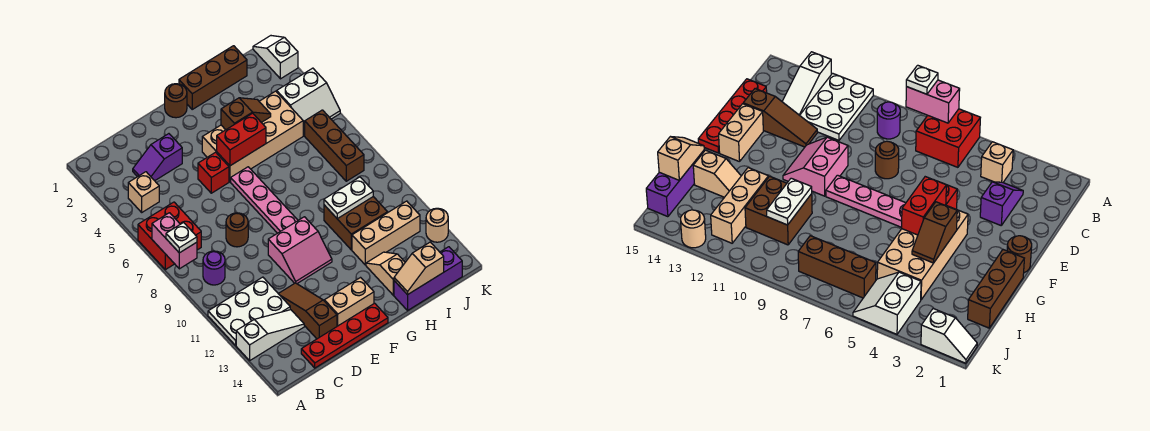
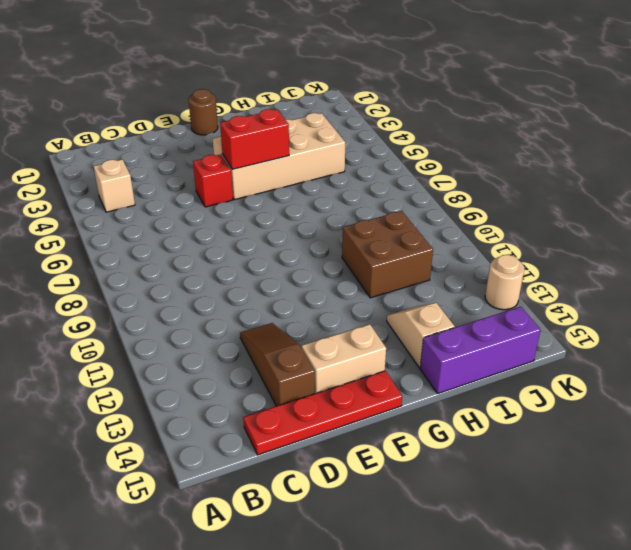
none -> red 2x2 brick [138,202,201,270]
none -> white 2x3 plate [208,277,290,345]
none -> white 1x3 slope [236,310,304,360]
none -> purple 1x1 round brick [203,251,225,285]

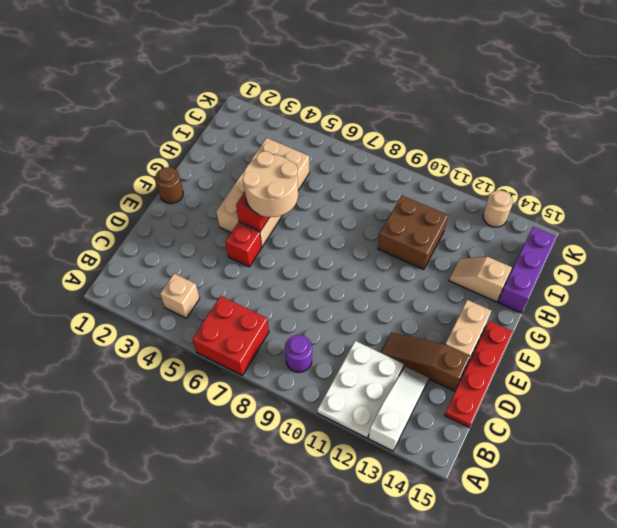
tan 2x2 round brick [243,151,298,217] -> none
none -> purple 1x2 slope [133,134,182,181]
none -> brown 1x1 round brick [226,213,248,247]
none -> pink 2x2 slope [268,217,332,284]
none -> pink 1x4 plate [231,167,298,233]

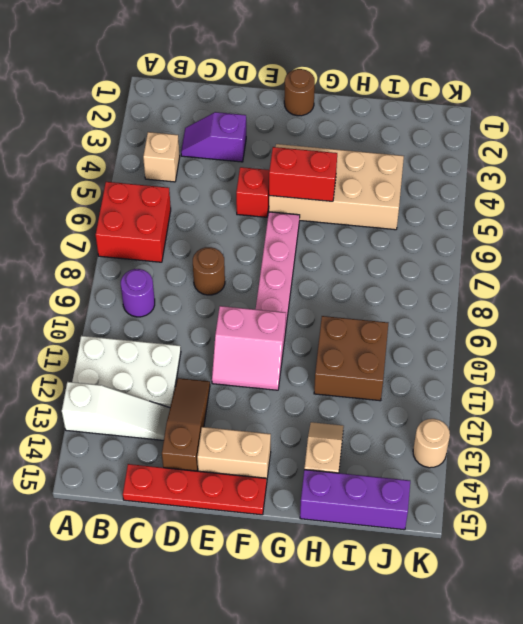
none -> brown 1x3 brick [179,46,247,109]
none -> tan 1x3 brick [352,201,420,265]
none -> white 2x2 slope [277,68,340,136]
none -> brown 1x3 brick [305,110,364,181]

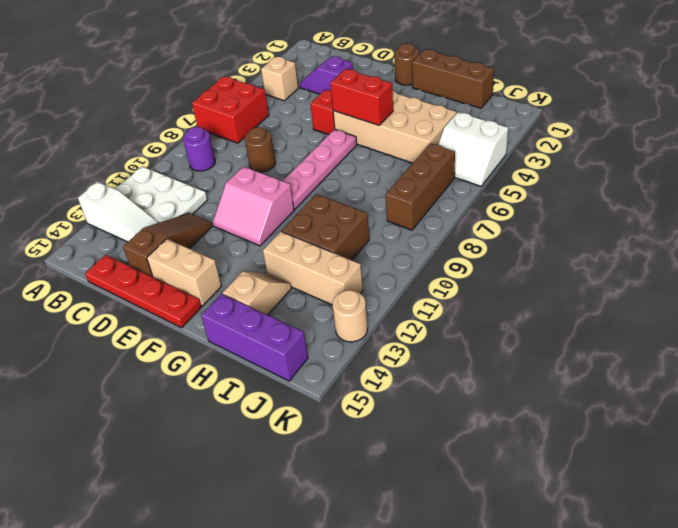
none -> white 1x2 slope [253,36,298,79]
none -> pink 1x2 brick [152,213,197,269]
none -> brown 1x2 slope [221,98,271,130]
none -> white 1x2 plate [324,177,373,218]

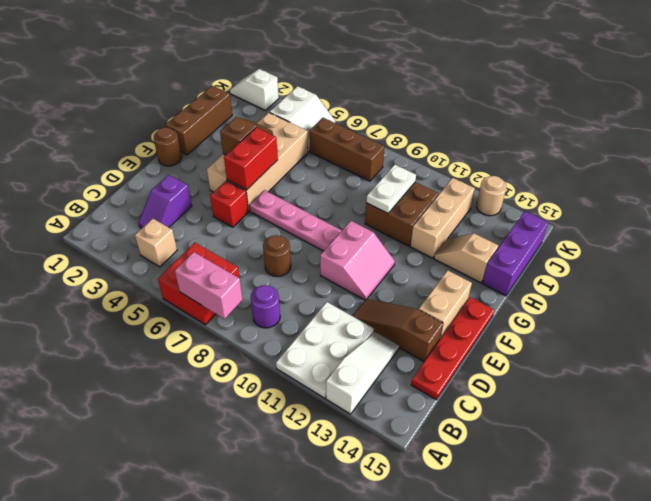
none -> tan 1x2 slope [394,242,444,295]
none -> white 1x1 plate [166,223,197,253]

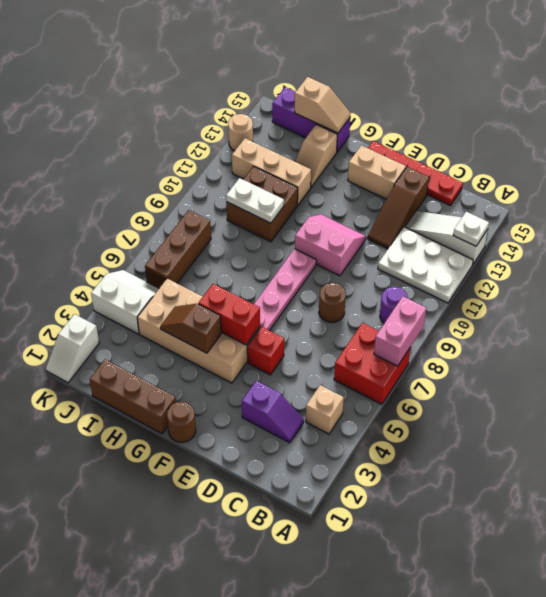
white 1x1 plate [453,212,489,246] -> white 1x1 plate moved to [166,223,197,253]

